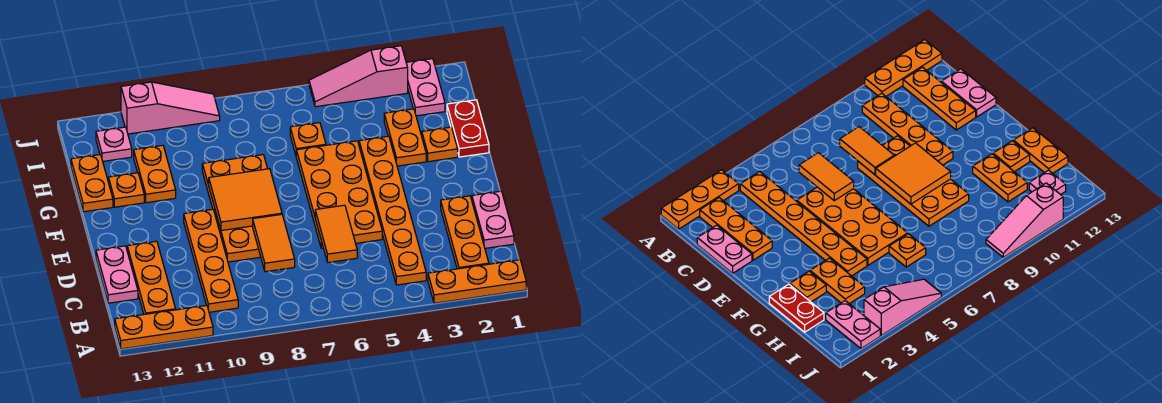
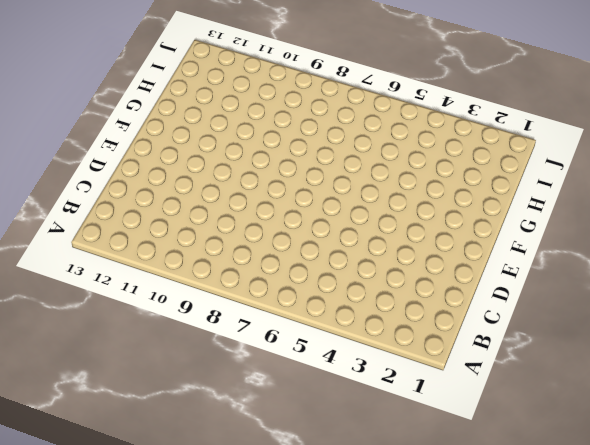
none -> orange 1x3 plate [428,260,526,303]
none -> orange 1x3 plate [115,305,213,349]
none -> orange 1x3 plate [441,196,489,269]

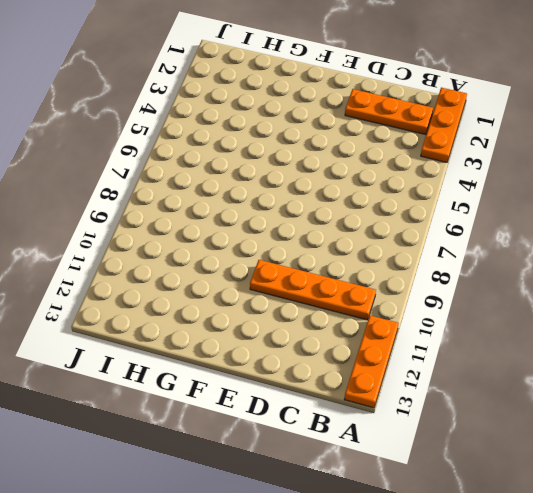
none -> orange 1x6 plate [359,136,426,285]
none -> orange 1x3 plate [127,241,176,314]
none -> pink 1x2 plate [472,191,514,248]

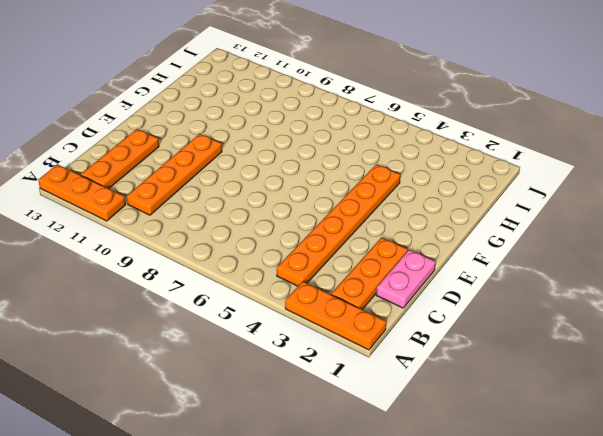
none -> pink 1x2 plate [96,246,138,303]
none -> orange 2x4 plate [296,141,382,248]
none -> orange 2x4 plate [202,155,267,262]

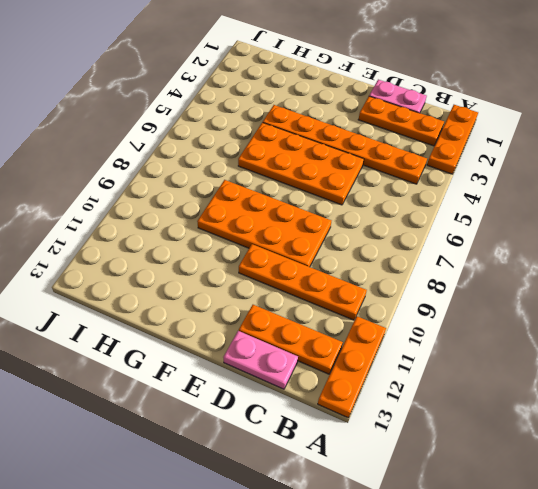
none -> red 1x2 plate [447,100,489,157]
none -> orange 1x1 plate [422,127,458,162]
none -> orange 1x2 plate [384,109,426,166]

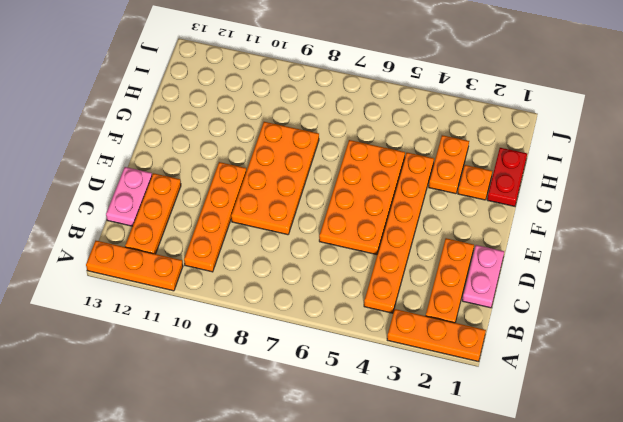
none -> orange 1x2 plate [134,145,176,203]
none -> orange 1x1 plate [108,173,144,207]
none -> orange 1x2 plate [71,155,113,212]

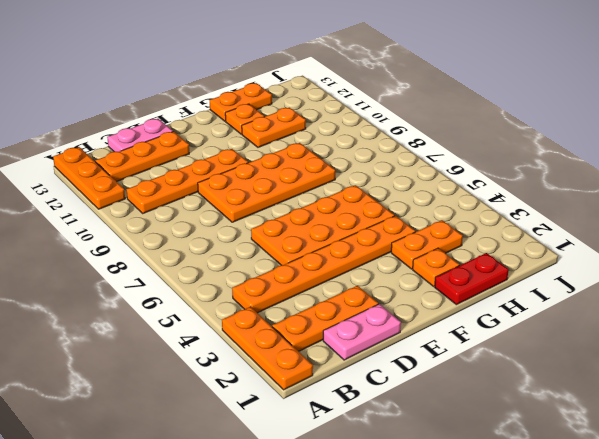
none -> orange 1x1 plate [290,123,326,155]
none -> pink 1x2 plate [406,59,445,116]
none -> pink 1x1 plate [96,127,132,161]

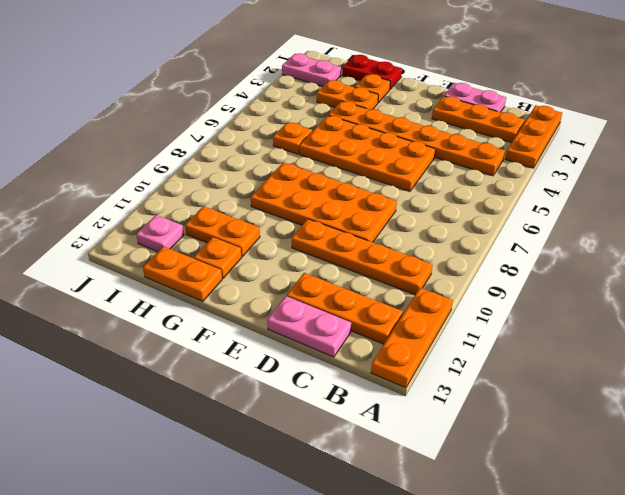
none -> pink 1x3 slope [309,46,408,107]
none -> pink 1x3 slope [121,82,220,134]
none -> orange 1x2 tile [315,205,357,262]

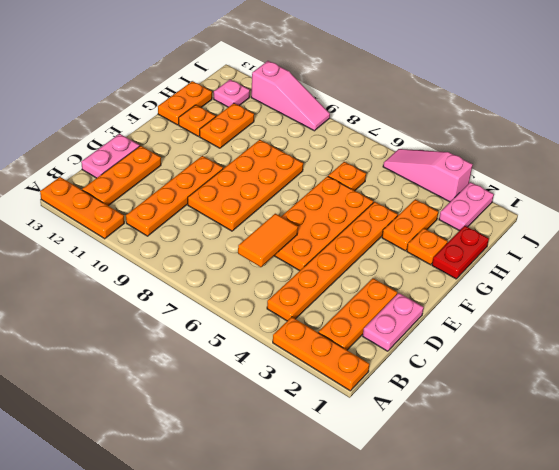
none -> orange 1x2 tile [253,214,295,272]
none -> orange 2x2 tile [209,169,282,231]

